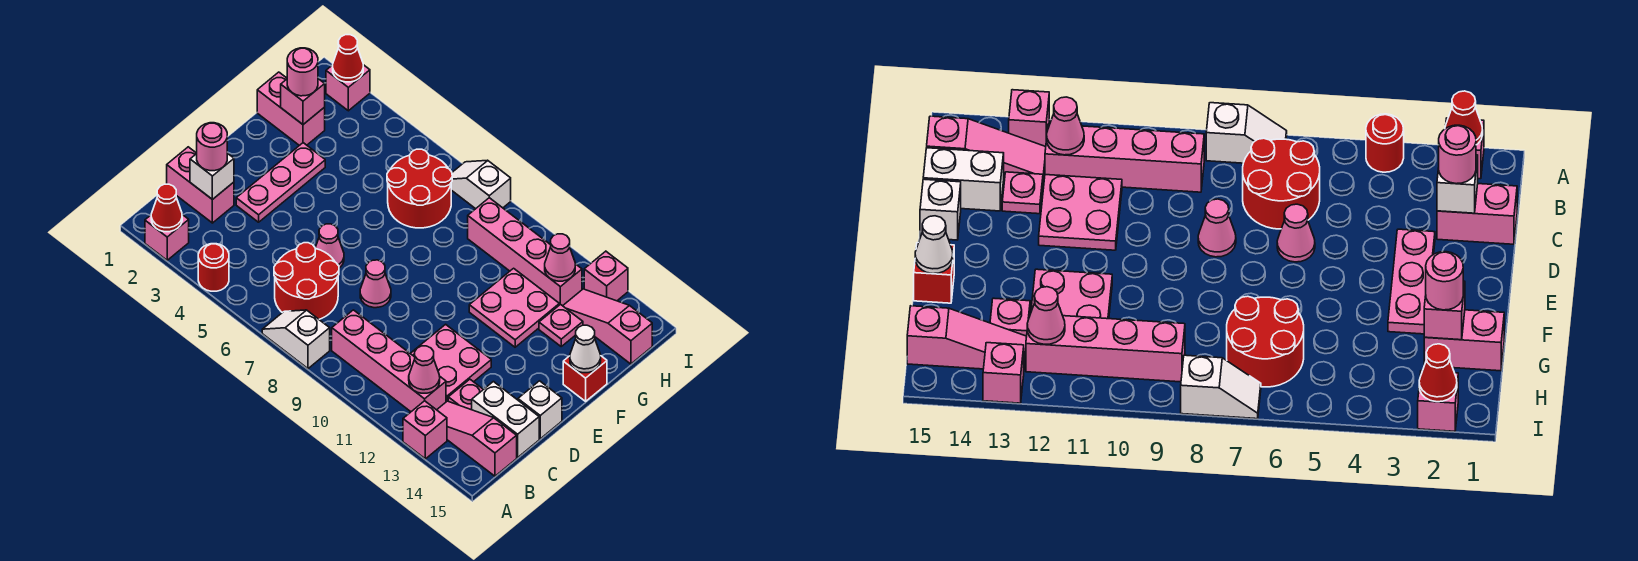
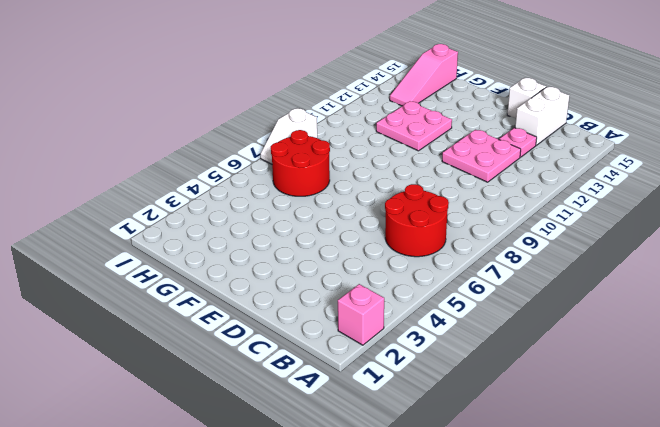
none -> red 1x1 round brick [198,244,229,291]
none -> white 1x2 slope [262,310,330,369]
none -> pink 1x1 brick [403,401,447,459]
none -> pink 1x4 brick [332,310,446,412]

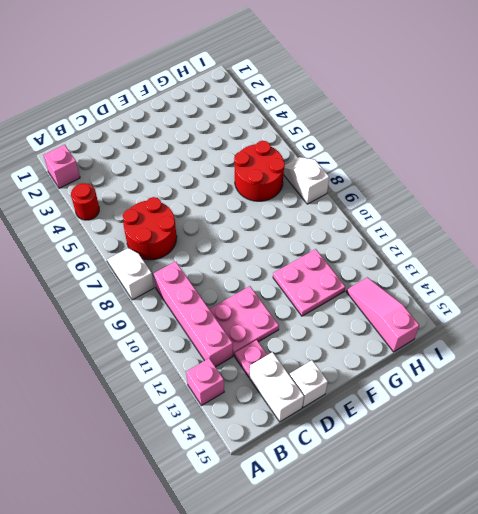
none -> pink 1x3 slope [437,401,517,476]
none -> pink 1x2 brick [167,147,234,223]
none -> pink 1x3 plate [236,143,325,222]
none -> pink 1x1 cone [315,224,344,268]

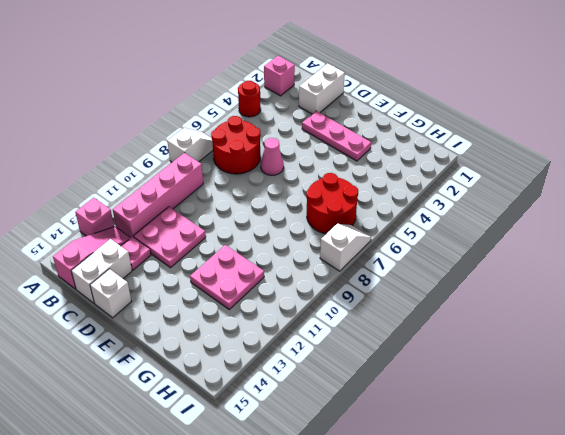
white 1x2 brick [299,63,345,114] -> pink 1x2 brick [167,147,234,223]
none -> pink 1x1 cone [360,260,391,308]
none -> red 1x1 brick [563,356,607,401]
none -> pink 1x2 brick [257,72,325,146]
none -> pink 1x1 plate [539,304,583,346]

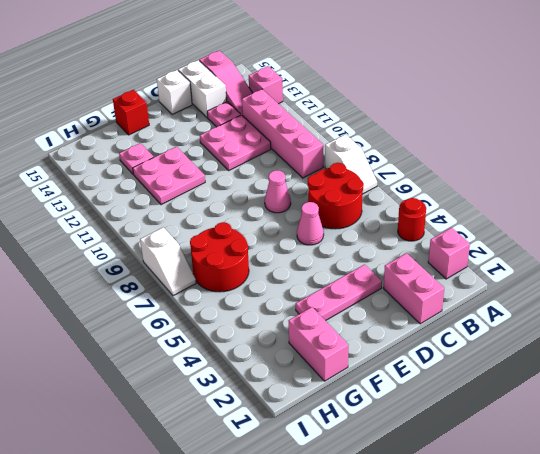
none -> pink 1x4 brick [468,198,582,306]
none -> pink 1x3 slope [563,289,652,364]
none -> pink 1x1 brick [326,65,370,111]
none -> pink 1x1 brick [584,251,628,301]

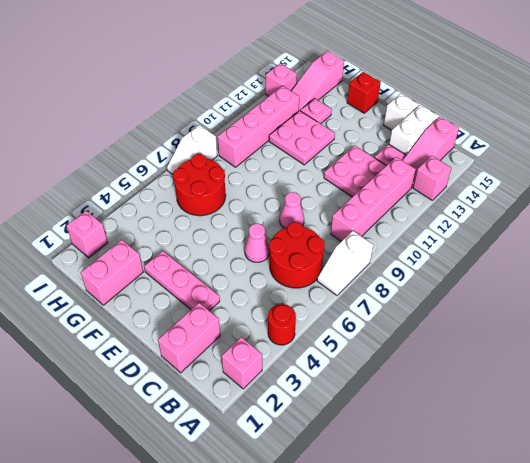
none -> red 1x1 cone [151,184,182,232]
none -> pink 1x1 cone [409,346,440,393]
none -> white 1x1 brick [190,153,234,200]
none -> white 1x1 cone [570,325,601,373]

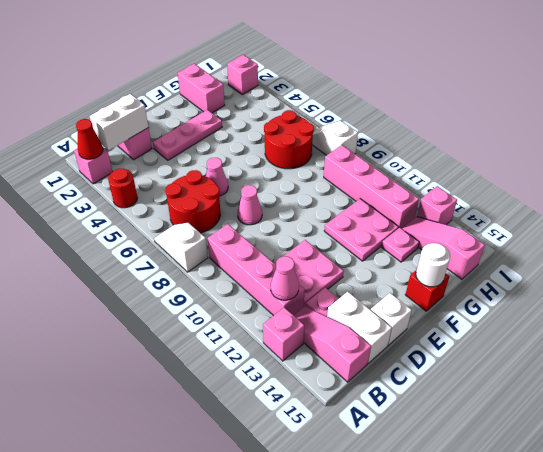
white 1x2 brick [90,94,148,150] -> white 1x1 brick [190,153,234,200]
white 1x1 round brick [416,243,450,287] -> white 1x1 cone [570,325,601,373]
none -> pink 1x1 brick [281,79,325,124]
none -> pink 1x1 cone [545,234,575,281]
none -> red 1x1 cone [333,35,363,82]
none -> pink 1x1 round brick [197,123,227,171]

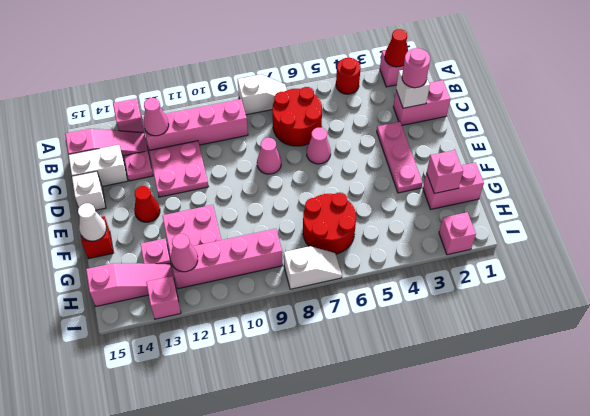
red 1x1 cone [134,186,160,222] -> red 1x1 cone moved to [333,35,363,82]
none -> pink 1x1 round brick [287,48,318,96]

